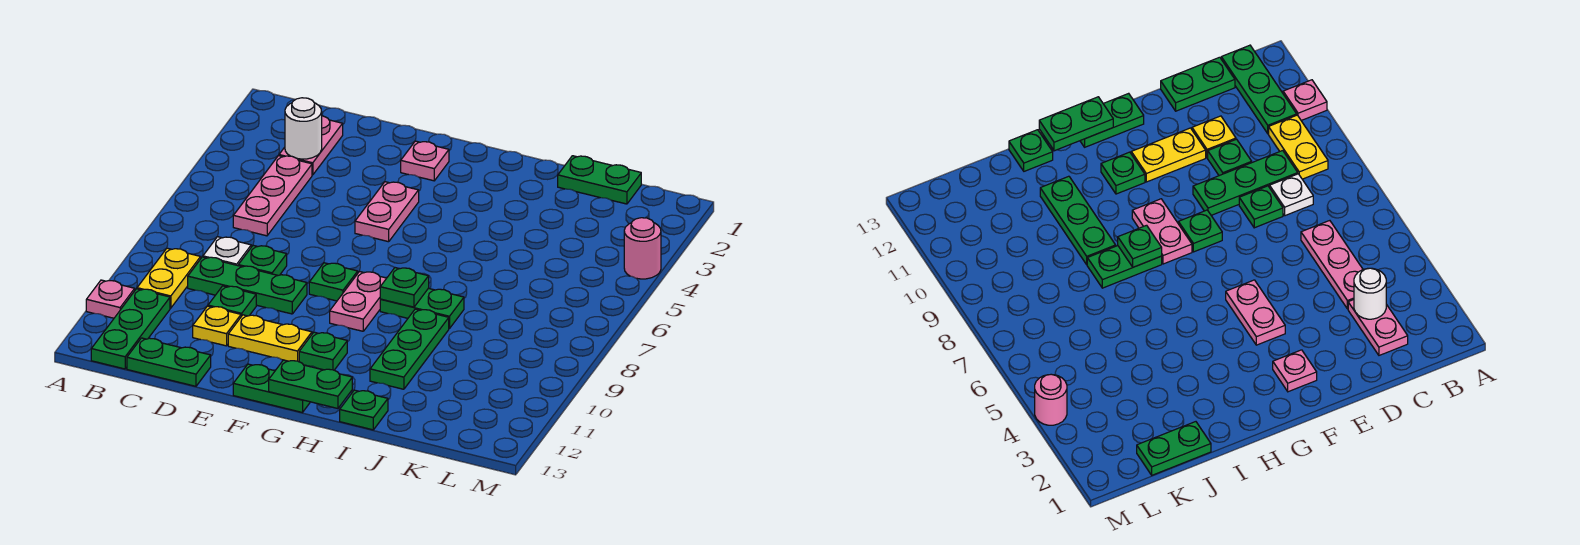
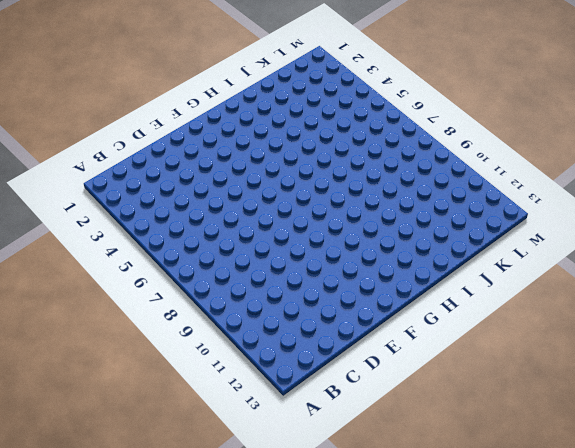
none -> pink 1x1 plate [86,280,135,318]
none -> yellow 1x2 plate [137,248,201,308]
none -> green 1x3 plate [91,289,170,369]

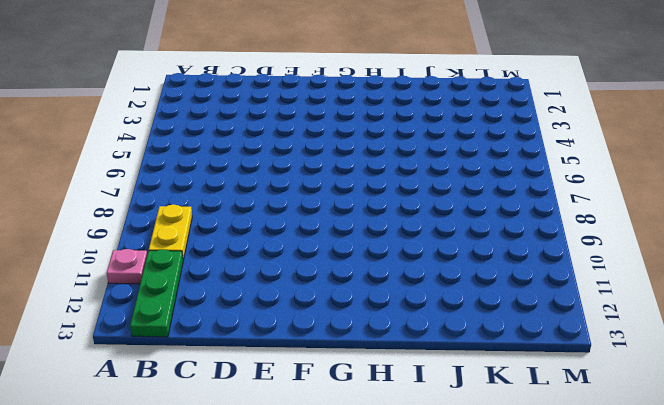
none -> pink 1x2 plate [279,116,343,175]
none -> pink 1x3 plate [233,156,312,236]
none -> white 1x1 plate [203,237,251,266]

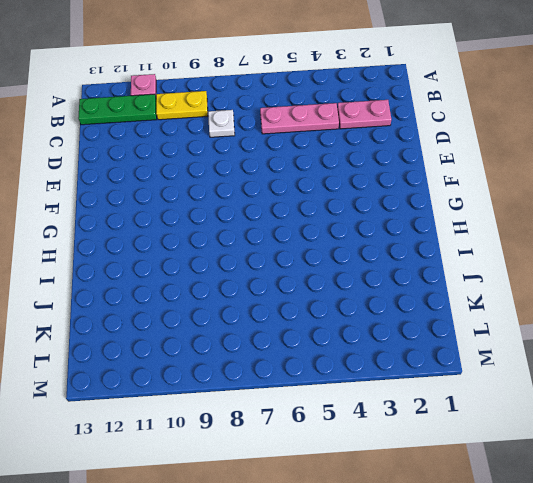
none -> green 1x3 plate [188,257,307,314]
none -> green 1x2 plate [127,338,211,386]
none -> green 1x1 plate [238,245,287,275]

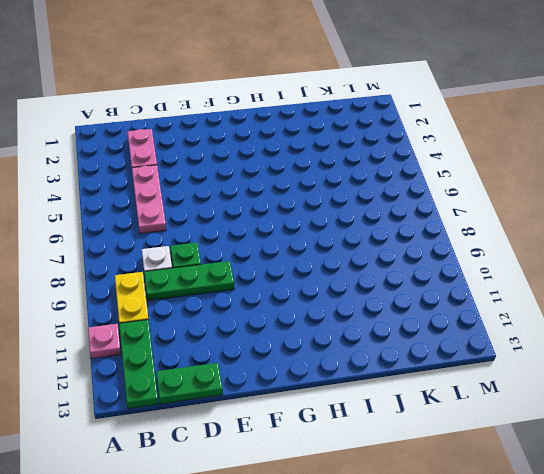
none -> green 1x1 plate [208,286,256,316]
none -> yellow 1x1 plate [193,306,241,346]
none -> yellow 1x2 plate [228,315,312,362]

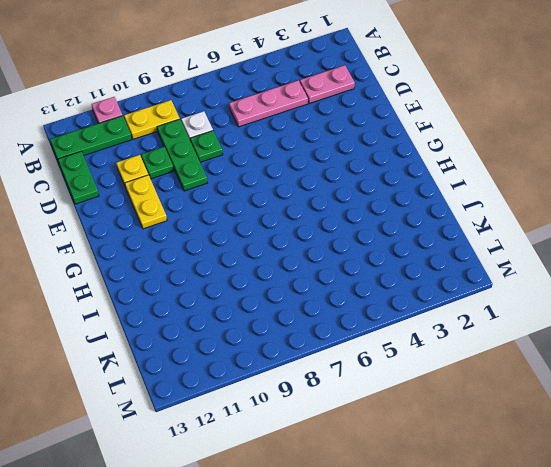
none -> pink 1x1 plate [401,141,449,181]
none -> pink 1x2 plate [355,182,419,242]
none -> green 1x1 plate [309,263,358,301]

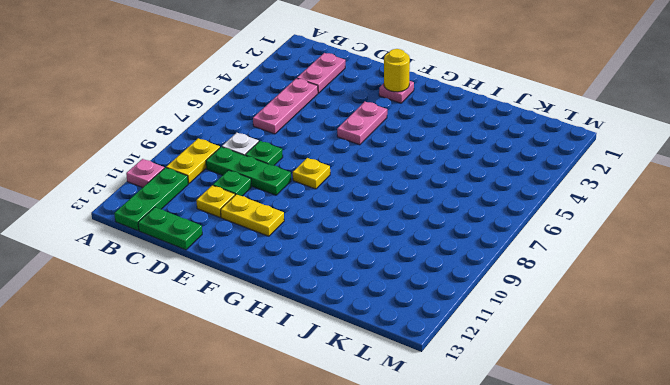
yellow 1x1 round brick [384,49,410,92] -> none
yellow 1x1 plate [293,158,330,189] -> green 1x1 plate [309,263,358,301]
none -> green 1x2 plate [233,364,310,413]
none -> pink 1x2 plate [330,271,386,331]
none -> green 1x1 plate [299,332,347,370]

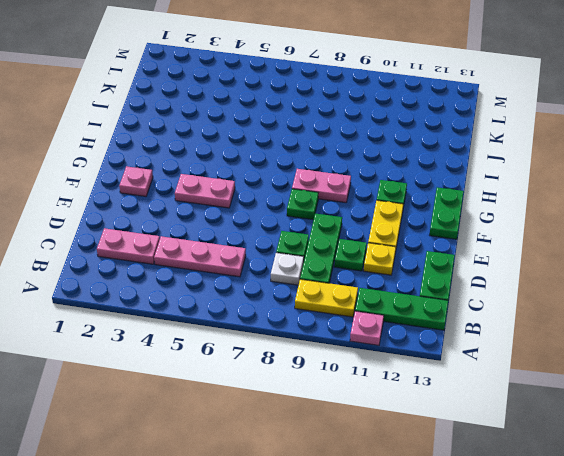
none -> green 1x2 plate [380,288,464,329]
none -> green 1x3 plate [370,309,449,389]
none -> green 1x1 plate [340,390,388,430]

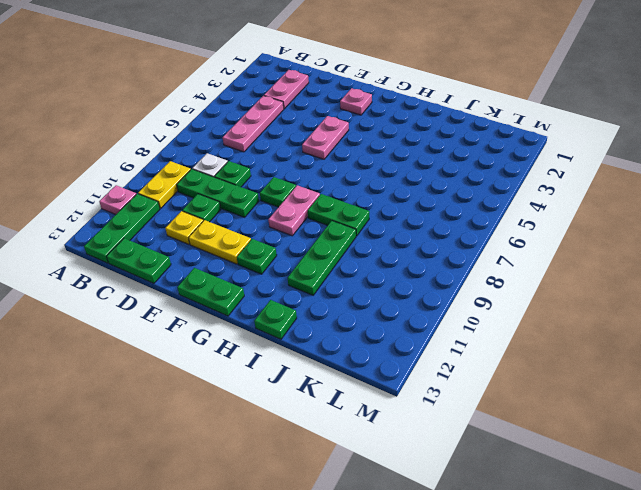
none -> green 1x2 plate [558,156,641,204]
none -> pink 1x1 round brick [624,218,661,279]
none -> white 1x1 round brick [285,98,322,159]

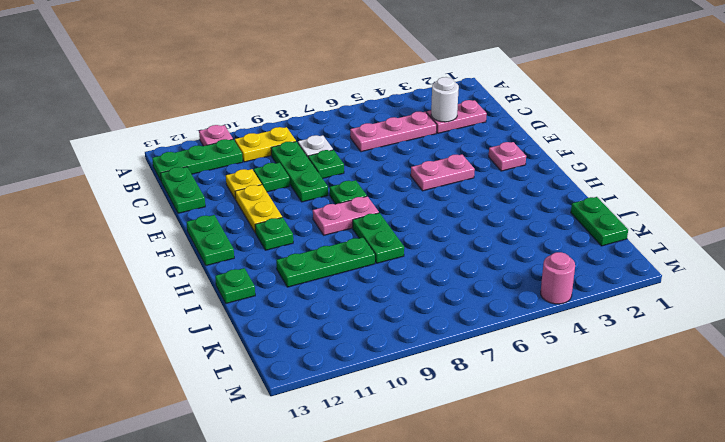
none -> green 1x2 plate [269,360,352,409]
none -> green 1x1 plate [380,268,429,307]

